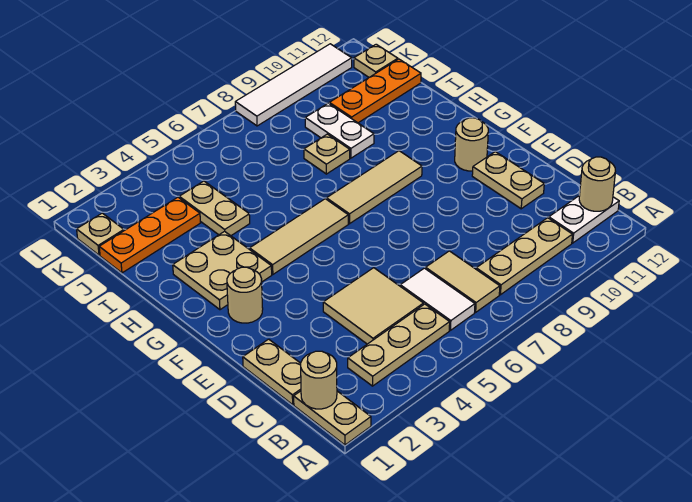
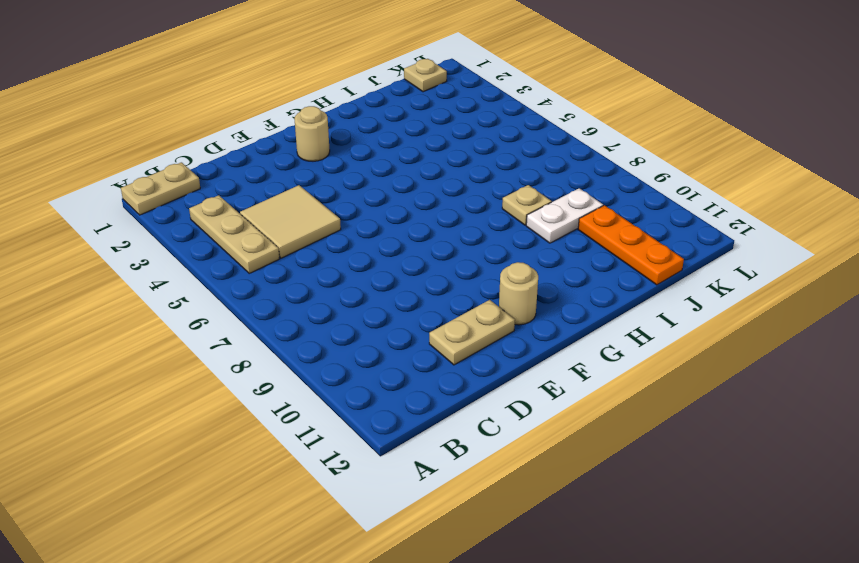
none -> white 1x2 tile [400,268,475,330]
none -> tan 1x2 tile [426,251,500,312]
none -> tan 1x3 plate [476,218,573,295]

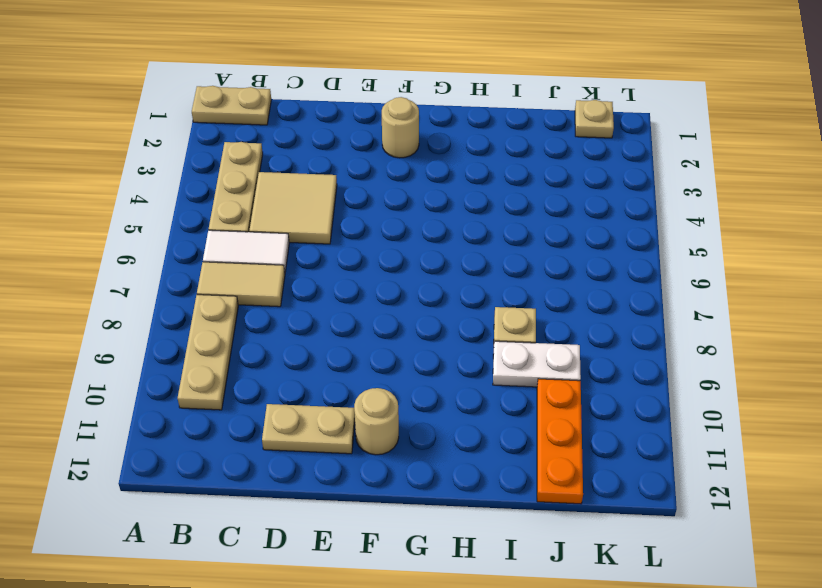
none -> white 1x2 plate [549,195,619,243]
none -> tan 1x2 plate [243,339,301,405]
none -> tan 2x2 plate [173,231,272,310]

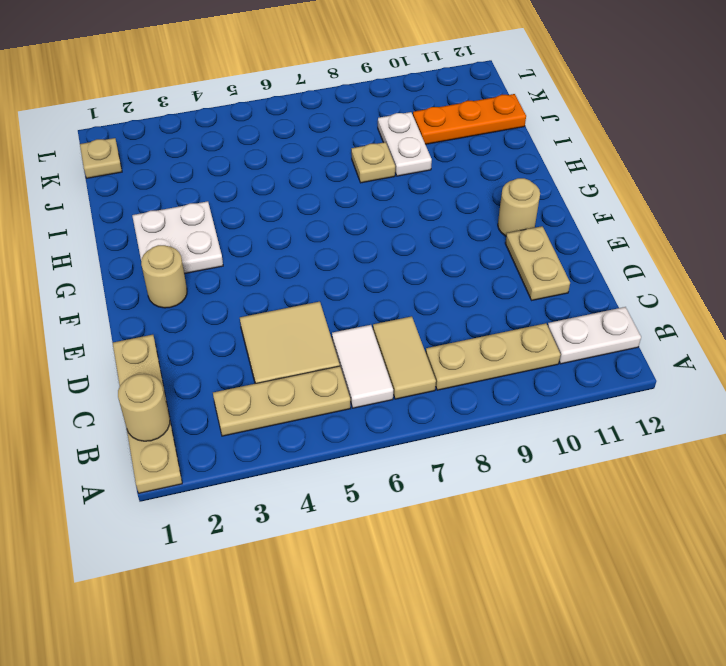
white 2x2 plate [132,201,223,274] -> tan 2x2 plate [173,231,272,310]
none -> tan 1x3 tile [250,199,348,274]
none -> tan 1x3 tile [327,151,422,224]
none -> tan 1x2 plate [179,181,250,236]

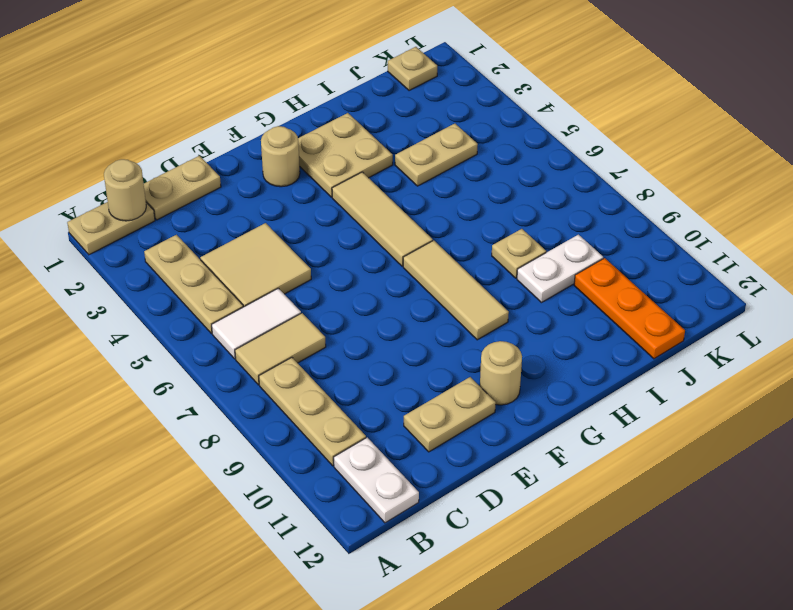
none -> orange 1x3 plate [99,197,201,273]
none -> tan 1x1 plate [354,44,398,77]
none -> white 1x4 tile [235,44,352,126]

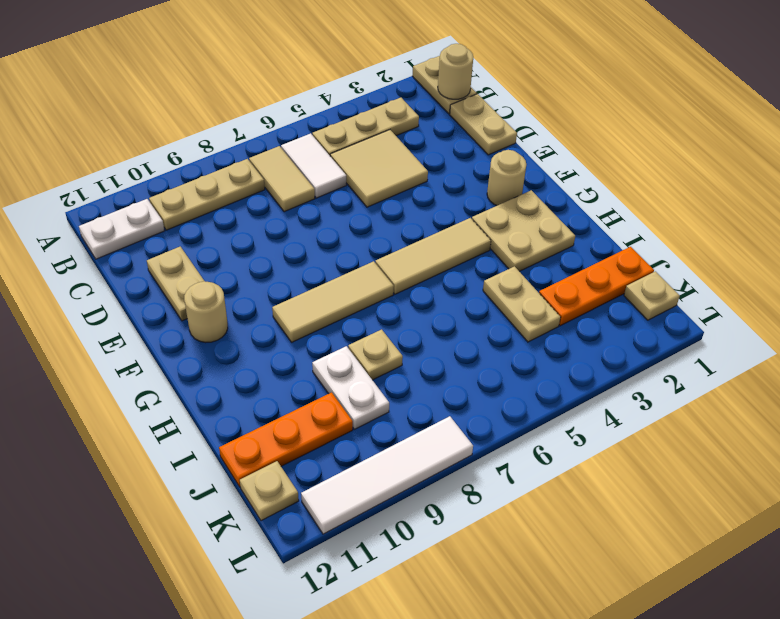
none -> tan 1x1 round brick [579,157,615,211]

